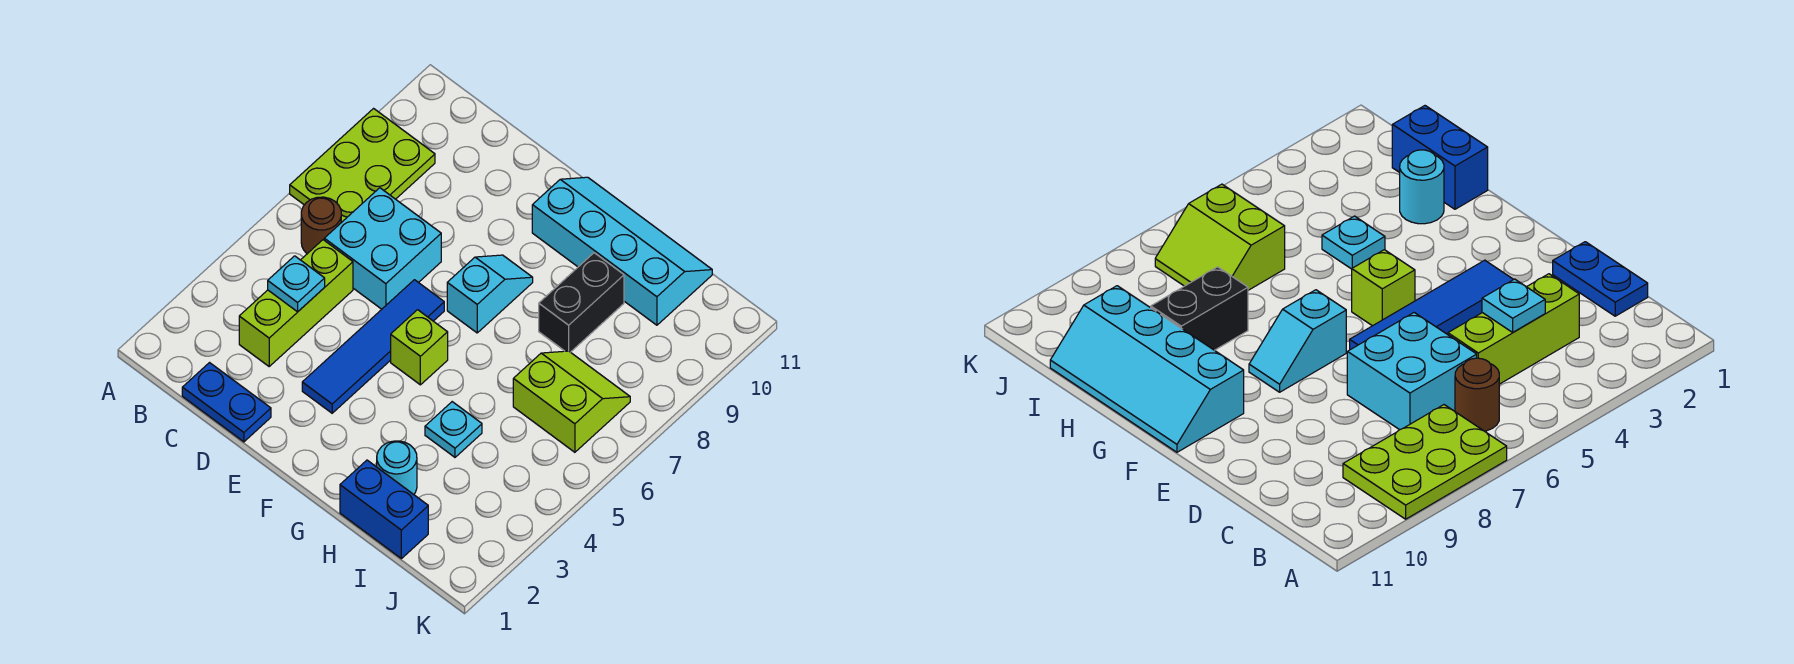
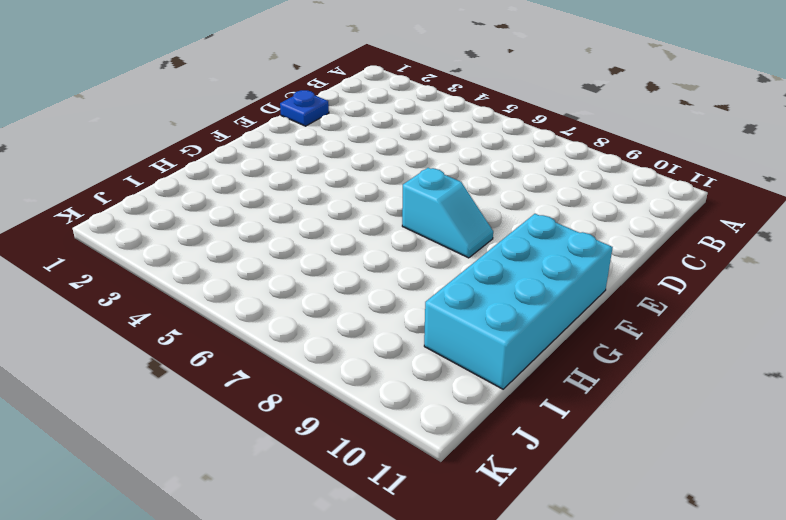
blue 1x1 plate [280,90,329,126] -> blue 1x2 plate [182,363,271,442]
cyan 2x4 brick [424,214,613,389] -> cyan 2x4 slope [532,177,712,325]
none -> lime 2x3 plate [290,109,435,223]
none -> brown 1x1 round brick [301,197,341,254]
none -> lime 1x3 brick [239,240,353,366]

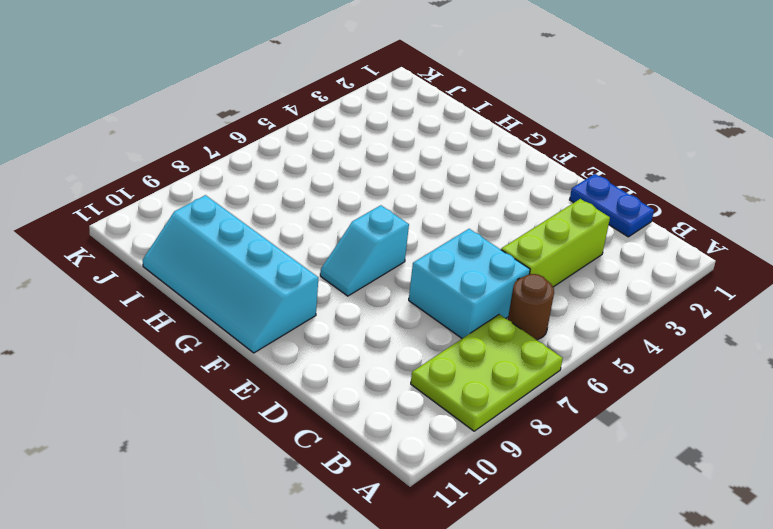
none -> blue 1x4 tile [302,280,444,413]
none -> lime 1x1 brick [391,310,448,385]
none -> blue 1x2 brick [340,460,428,559]

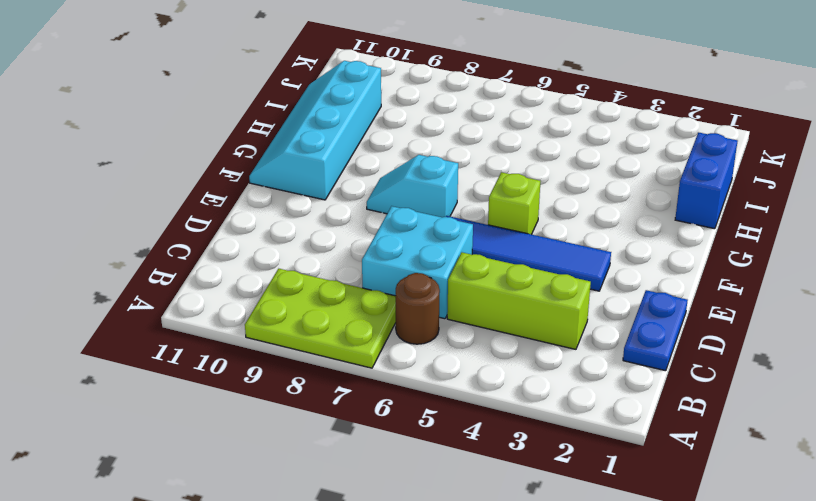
none -> cyan 1x1 round brick [377,441,417,494]
none -> cyan 1x1 plate [425,402,482,457]
none -> black 1x2 brick [539,253,624,352]

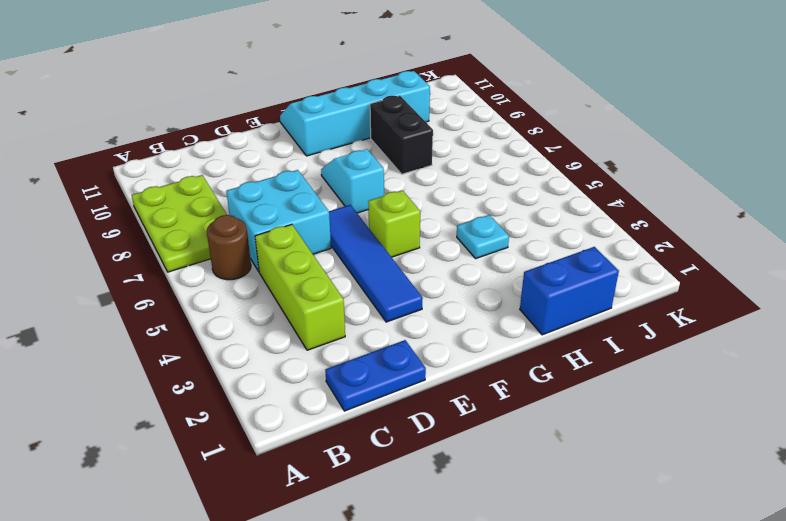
none -> cyan 1x1 round brick [377,441,417,494]
none -> lime 2x2 slope [513,351,630,452]
none -> cyan 1x1 plate [268,256,325,312]

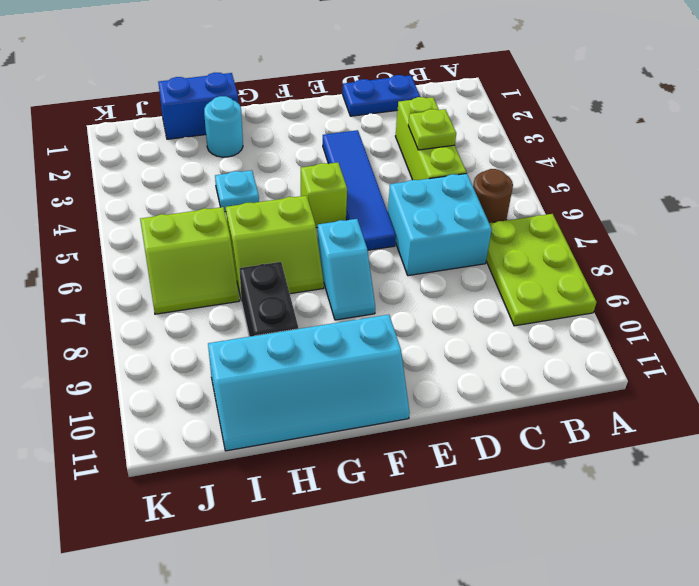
lime 1x1 plate [408,109,456,150] -> cyan 1x1 plate [268,256,325,312]
lime 2x2 slope [226,196,324,301] -> none

